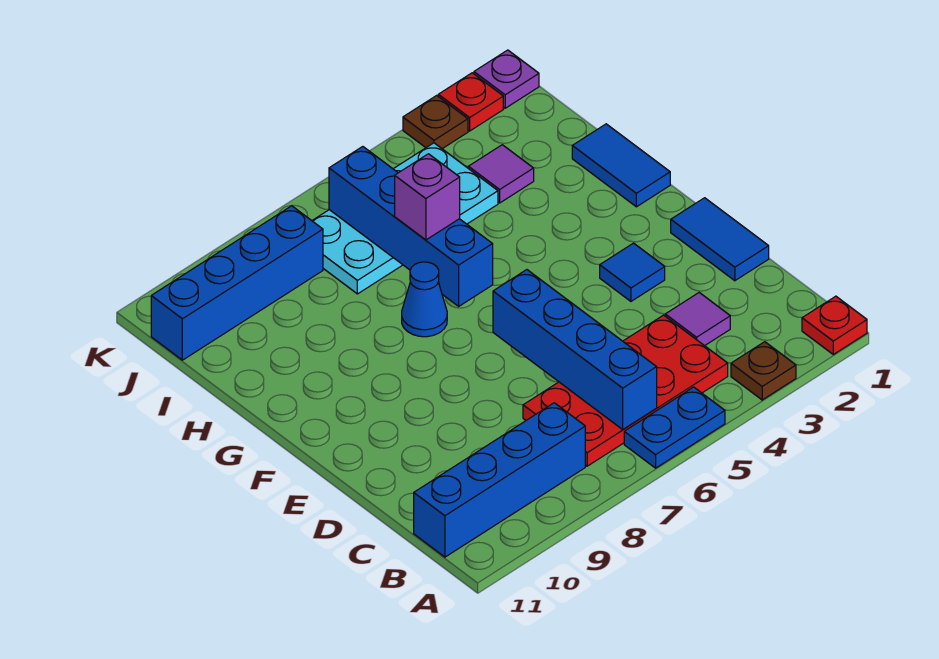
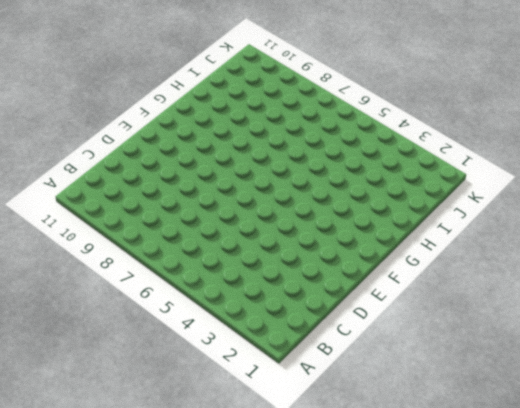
none -> red 1x1 plate [802,296,867,354]
none -> brown 1x1 plate [731,342,796,400]
none -> blue 1x2 plate [624,387,725,468]

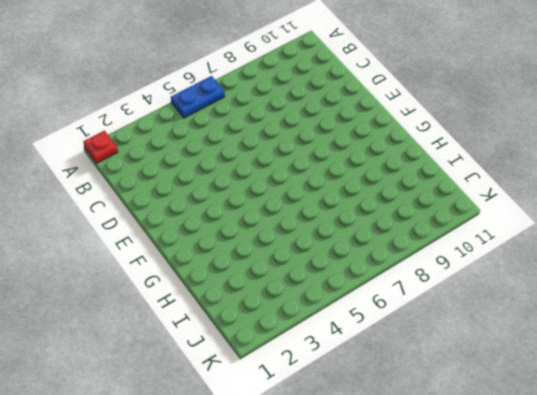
none -> brown 1x1 plate [731,342,796,400]
none -> red 2x4 plate [523,315,728,466]
none -> blue 1x4 brick [414,403,585,557]

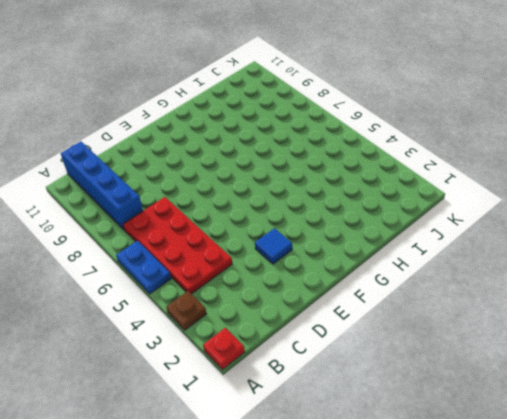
none -> purple 1x1 tile [665,293,730,346]
none -> blue 1x2 tile [671,198,769,281]
none -> blue 1x2 tile [572,124,670,207]

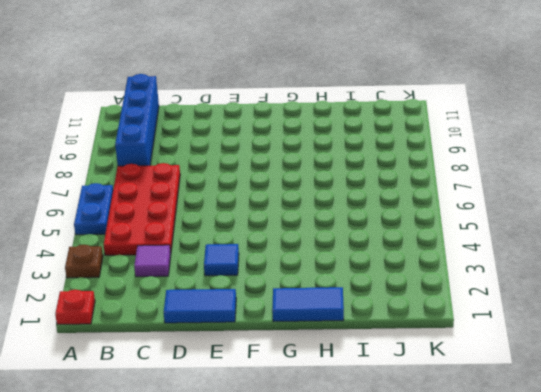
none -> blue 1x1 cone [402,262,447,337]
none -> purple 1x1 tile [468,145,534,203]
none -> cyan 2x4 plate [312,143,498,294]

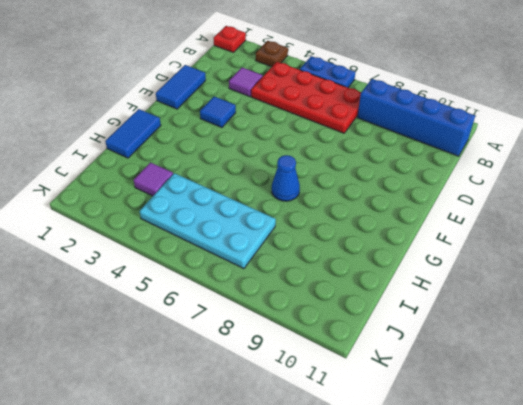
none -> blue 1x4 brick [151,206,323,360]
none -> purple 1x1 plate [474,50,539,108]
none -> red 1x1 plate [438,73,503,131]

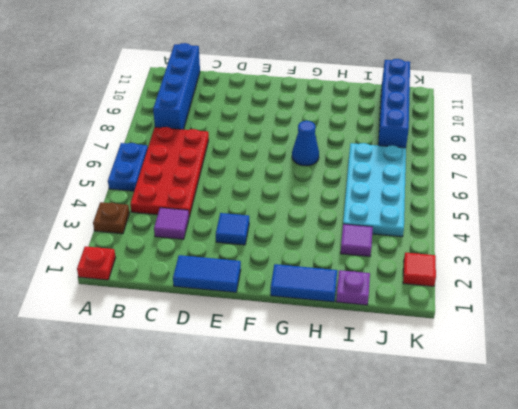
purple 1x1 plate [336,270,370,305] -> purple 1x1 plate moved to [474,50,539,108]
red 1x1 tile [403,252,436,286] -> red 1x1 plate [438,73,503,131]
none -> brown 1x1 plate [403,95,468,149]
none -> blue 1x4 brick [493,270,657,429]
none -> blue 1x4 brick [329,147,493,306]

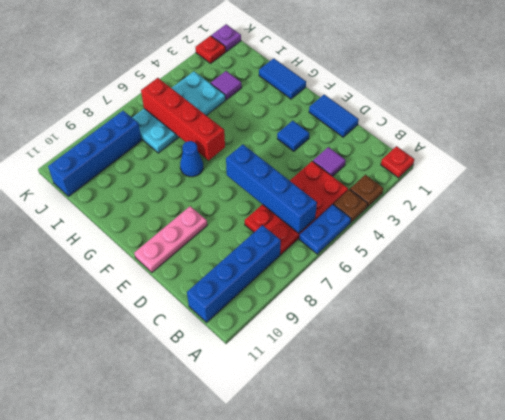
brown 1x1 plate [333,189,367,222] -> brown 1x1 plate moved to [403,95,468,149]
pink 1x3 plate [134,206,207,272] -> none
red 1x4 brick [141,78,225,160] -> blue 1x4 brick [329,147,493,306]
none -> purple 1x1 brick [395,154,460,240]

